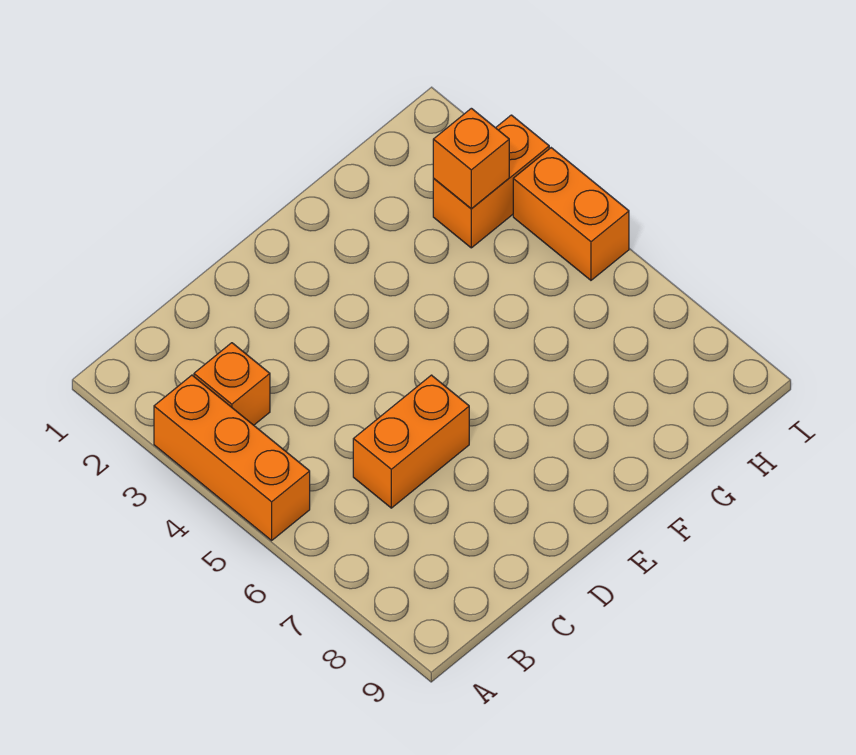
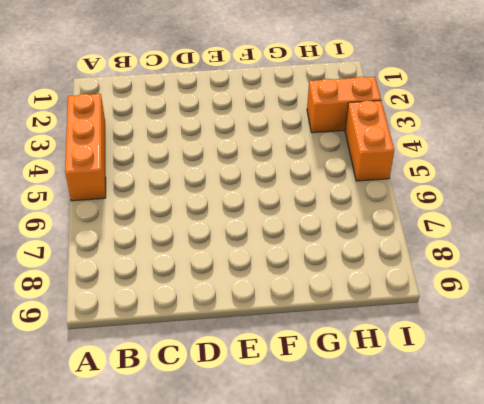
none -> orange 1x1 brick [194,343,270,425]
none -> orange 1x2 brick [353,375,469,508]

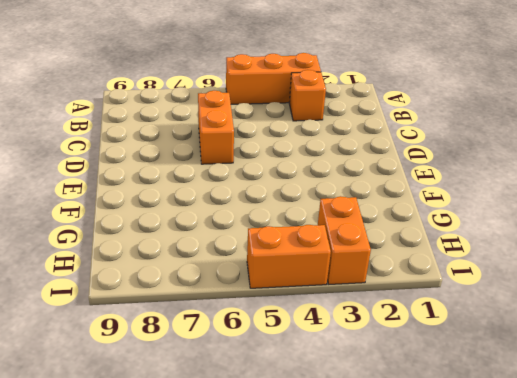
none -> orange 1x1 brick [433,108,509,209]

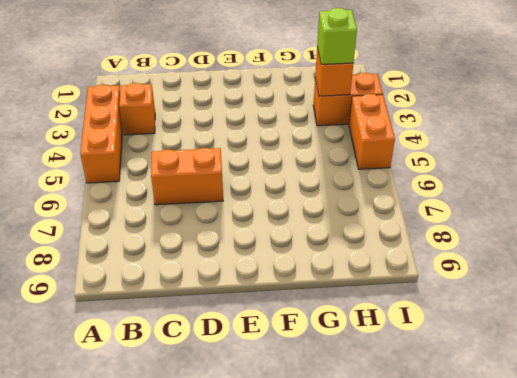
lime 1x1 brick [317,8,357,64] -> none

